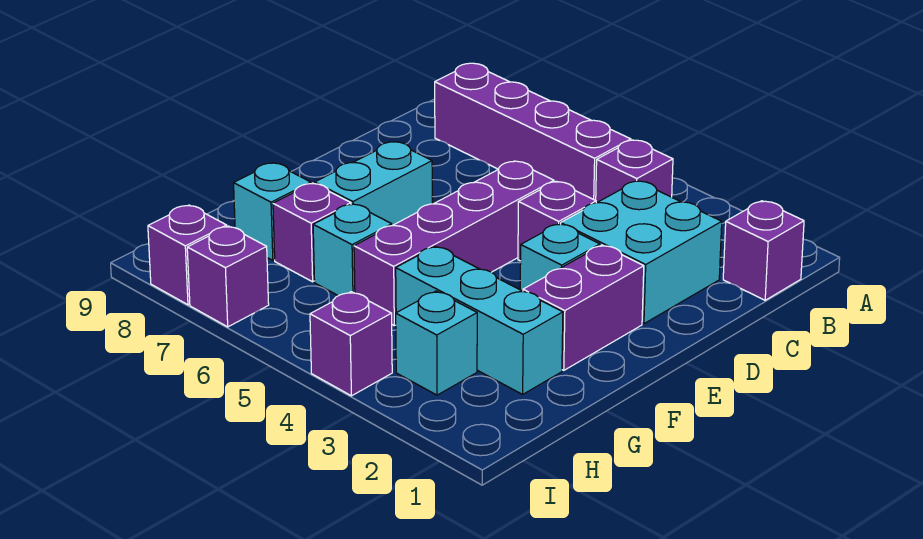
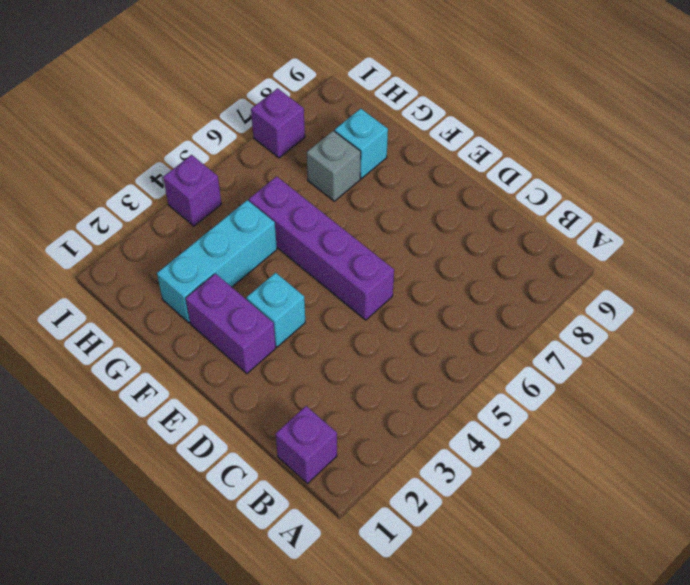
grey 1x1 brick [307,131,361,201] -> purple 1x1 brick [273,183,351,282]
none -> purple 1x1 brick [596,140,673,203]
none -> purple 1x4 brick [435,63,631,200]
none -> cyan 2x2 brick [561,181,722,324]

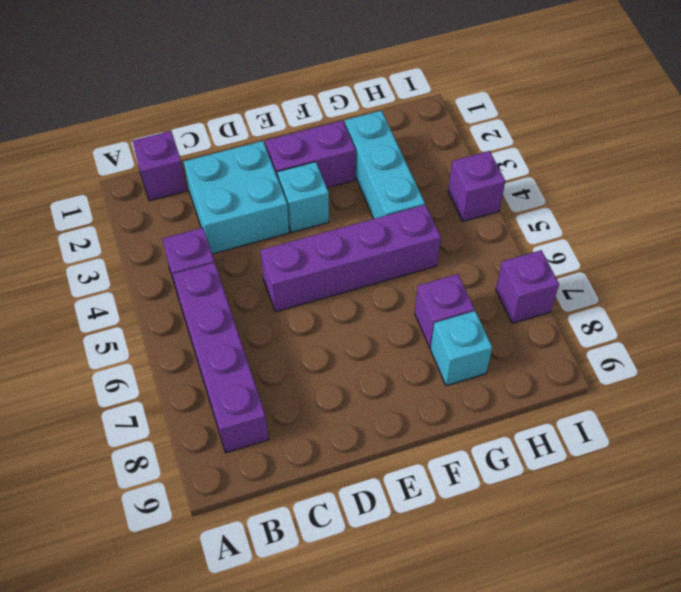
none -> purple 1x1 brick [518,181,596,261]
none -> cyan 1x2 brick [315,142,432,226]
none -> cyan 1x1 brick [313,204,392,296]

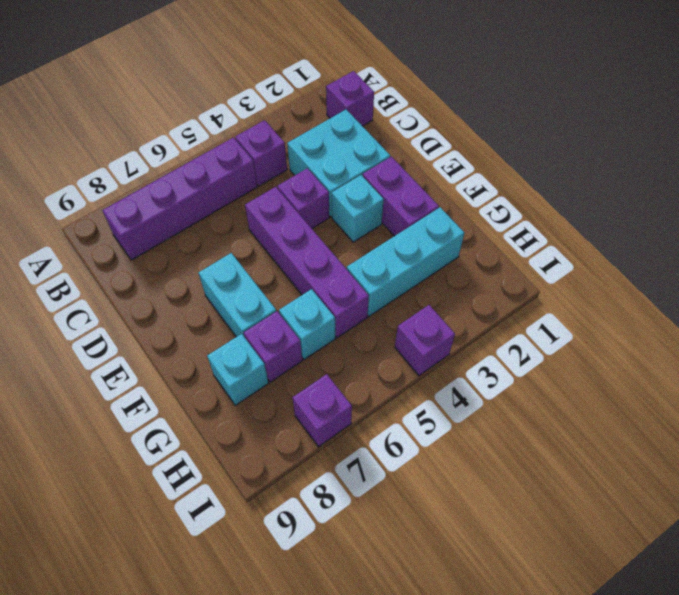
none -> cyan 1x1 brick [396,291,477,395]
none -> purple 1x1 brick [148,205,227,305]

